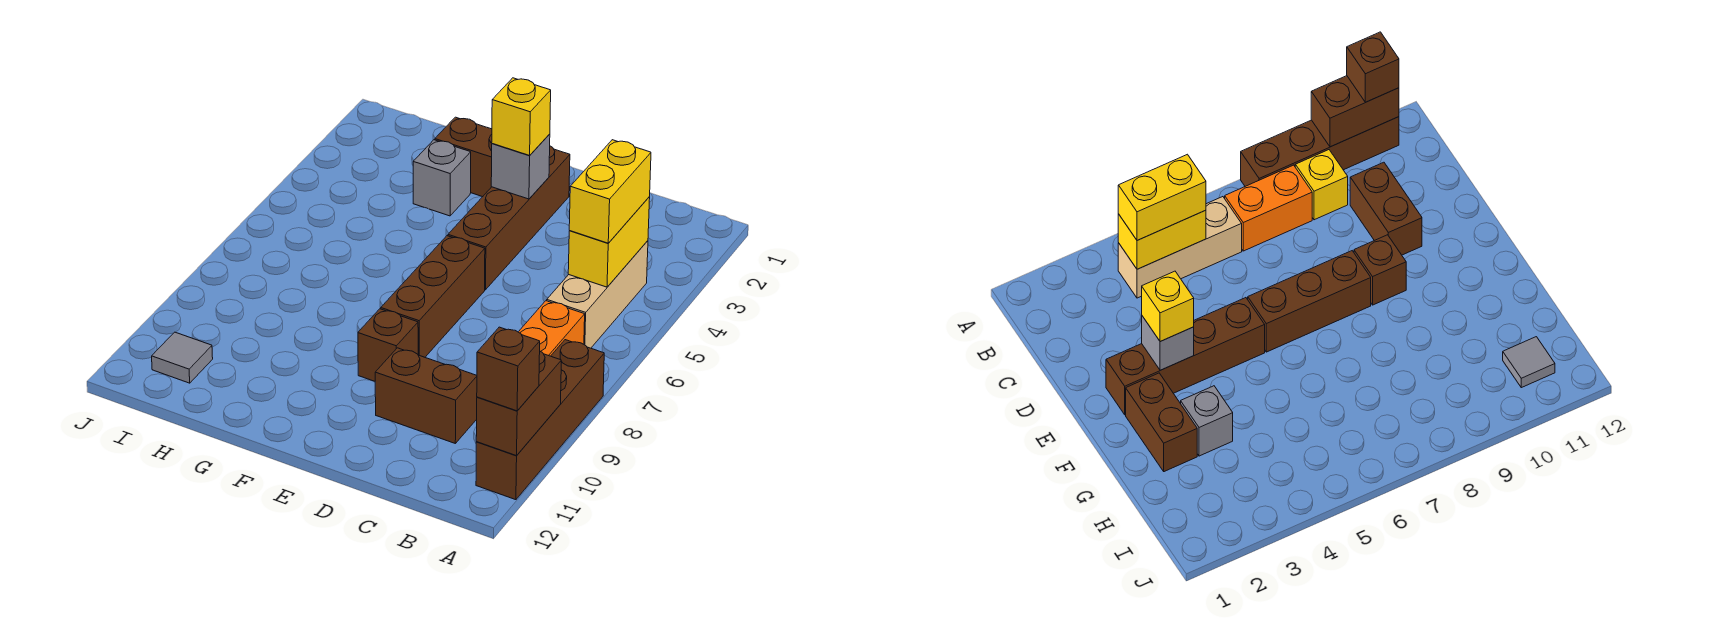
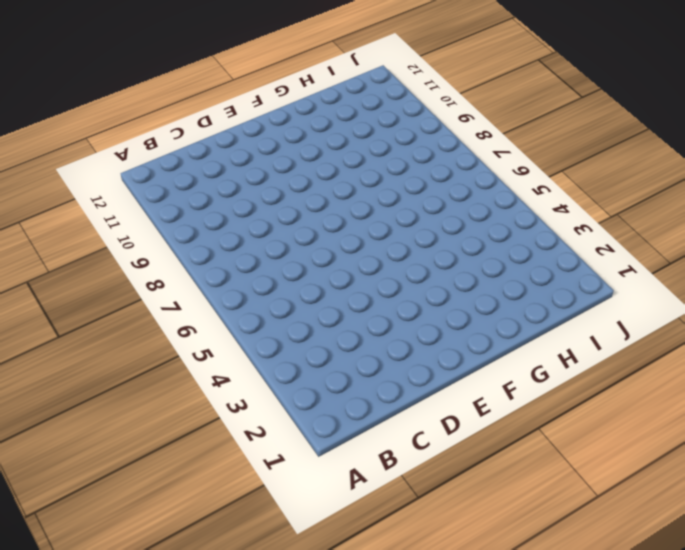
none -> brown 1x4 brick [476,340,604,500]
none -> tan 1x3 brick [547,241,648,348]
none -> orange 1x2 brick [519,301,585,356]

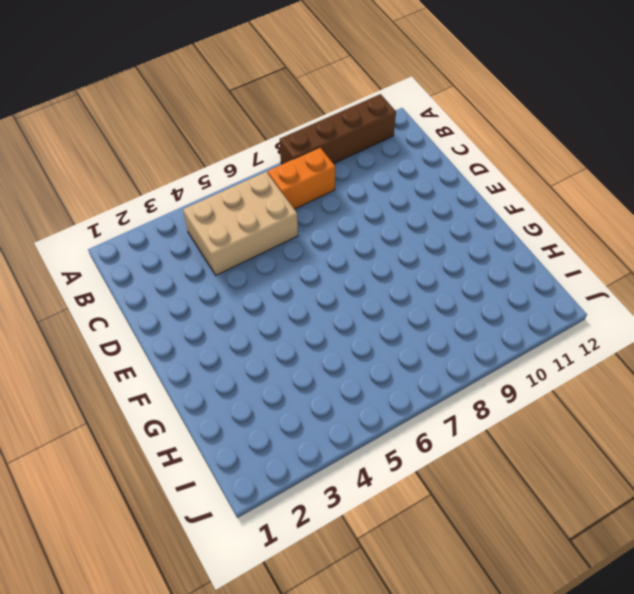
tan 2x3 brick [183,172,298,275] -> tan 1x3 brick [547,241,648,348]
none -> yellow 1x1 brick [1295,150,1348,220]
none -> brown 1x2 brick [375,348,477,443]
none -> brown 1x4 brick [448,146,570,290]

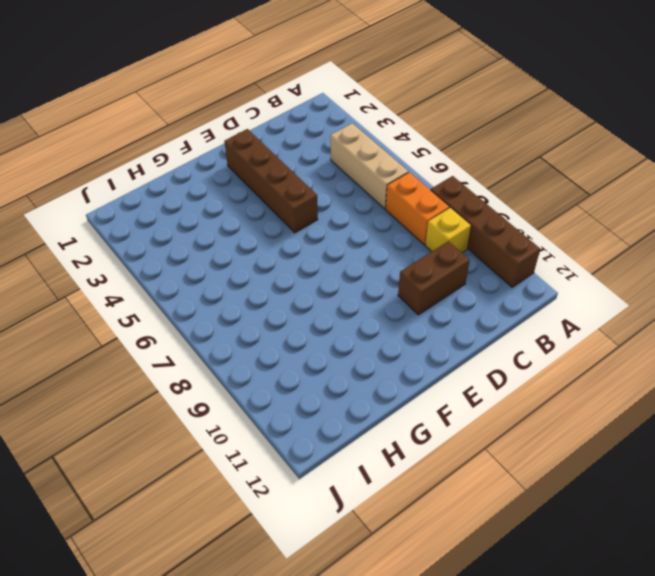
none -> brown 1x3 brick [381,236,485,357]
none -> brown 1x1 brick [358,309,418,381]
none -> brown 1x2 brick [435,117,492,197]

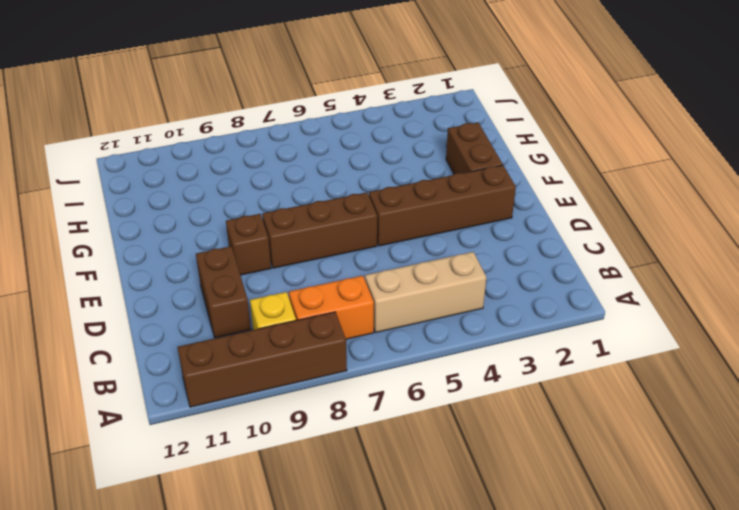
none -> grey 1x1 brick [413,140,471,216]
none -> grey 1x1 tile [152,332,213,383]
none -> brown 1x2 brick [476,352,561,456]

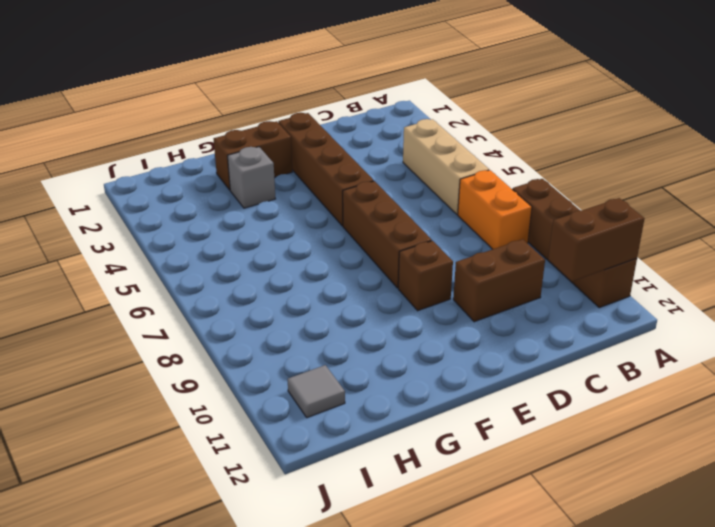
brown 1x2 brick [548,198,644,281] -> brown 1x2 brick turned to [476,352,561,456]
none -> yellow 1x1 brick [1295,150,1348,220]
none -> yellow 1x2 brick [568,197,650,287]
none -> grey 1x1 brick [491,134,550,199]

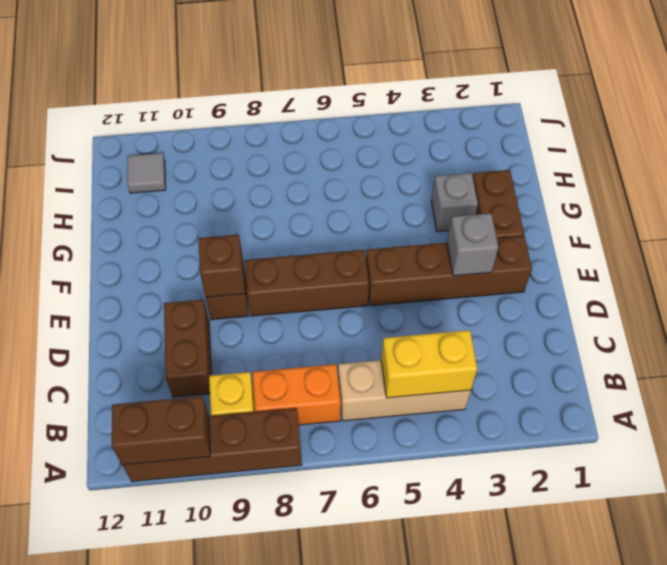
brown 1x1 brick [199,235,245,297] -> brown 1x1 brick moved to [477,327,540,411]
none -> yellow 1x2 brick [569,140,651,243]
none -> yellow 1x1 brick [492,78,551,155]

